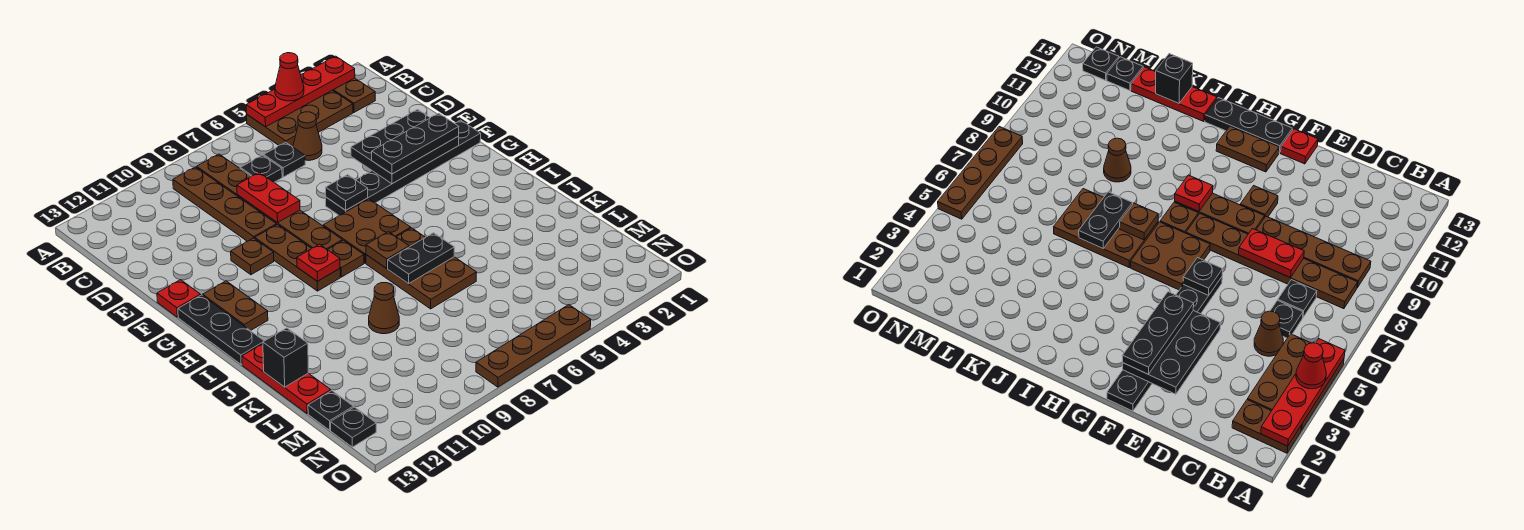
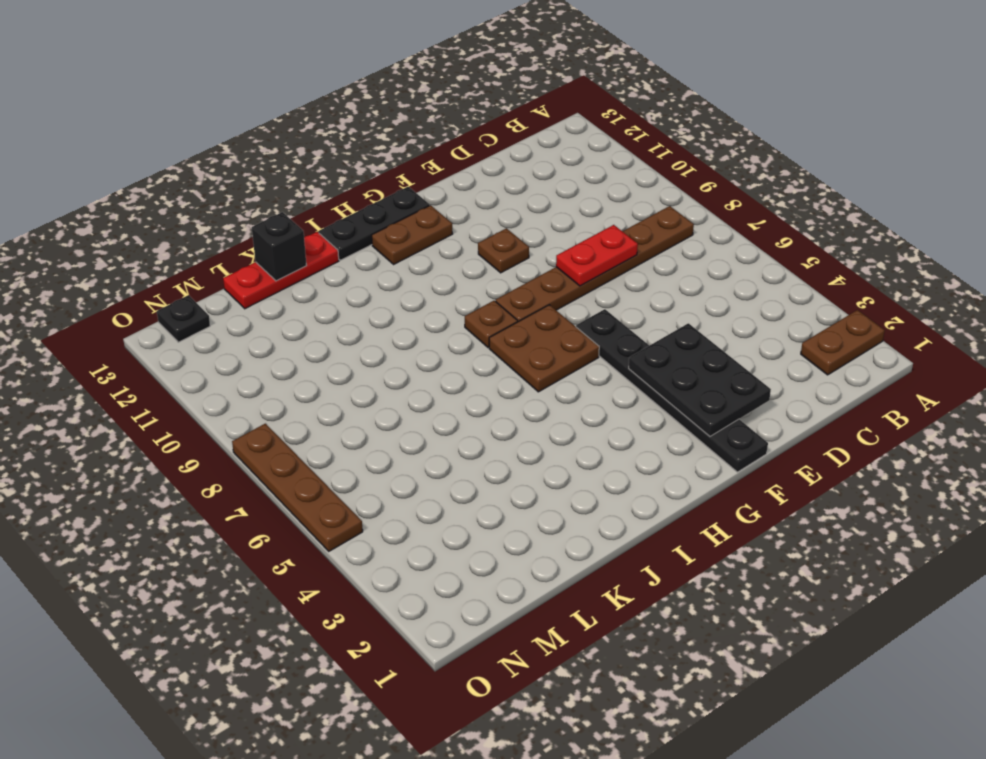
none -> brown 2x3 plate [247,90,353,147]
none -> brown 1x4 plate [173,167,276,241]
none -> brown 1x1 cone [293,112,322,160]
none -> black 1x1 plate [264,142,305,177]

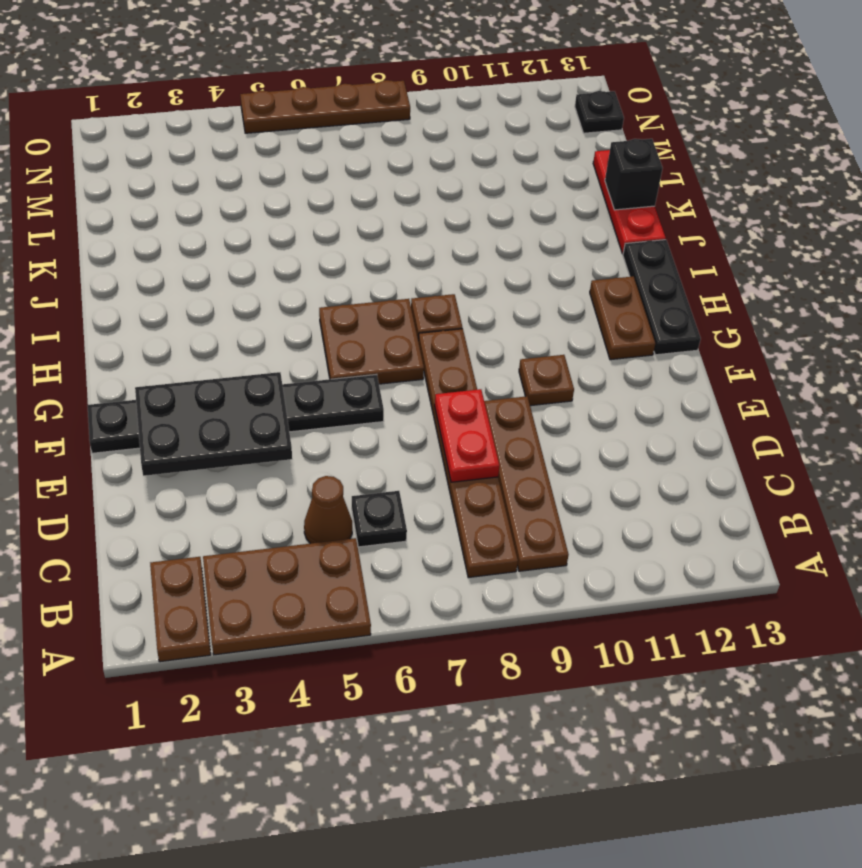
none -> black 1x1 plate [240,155,282,182]
none -> brown 1x3 plate [255,225,340,291]
none -> red 1x1 plate [157,280,201,317]
none -> brown 2x3 plate [366,228,477,309]

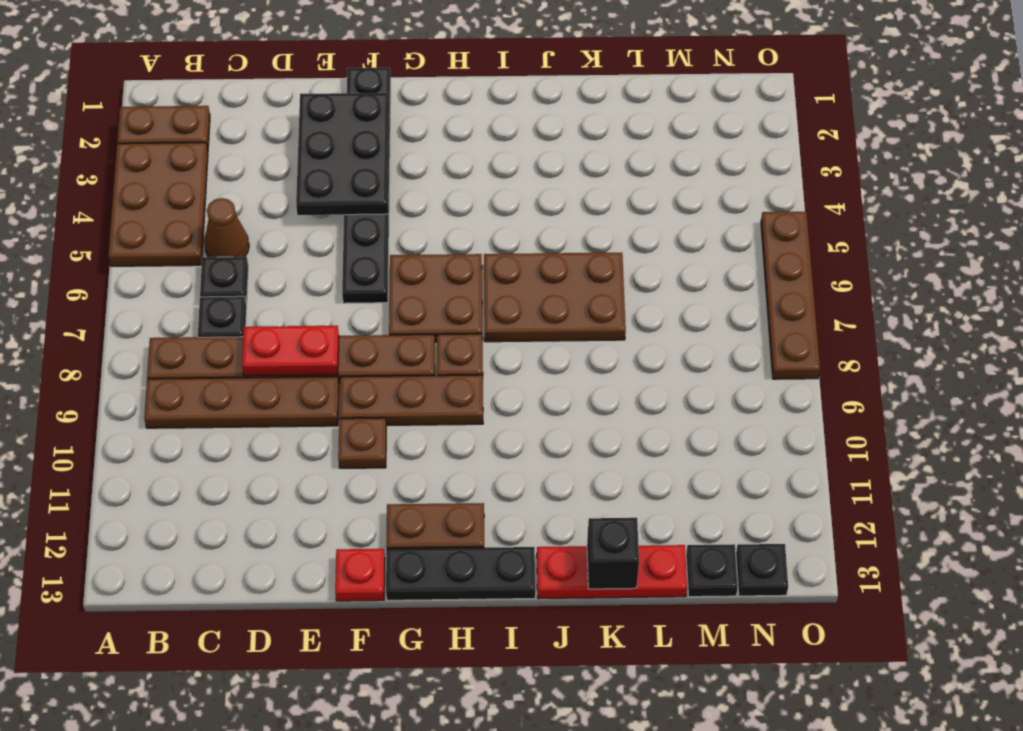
none -> brown 1x1 cone [369,283,399,334]
none -> red 1x4 plate [246,56,355,127]
none -> black 1x1 plate [326,175,368,210]
none -> red 1x1 plate [297,244,340,281]

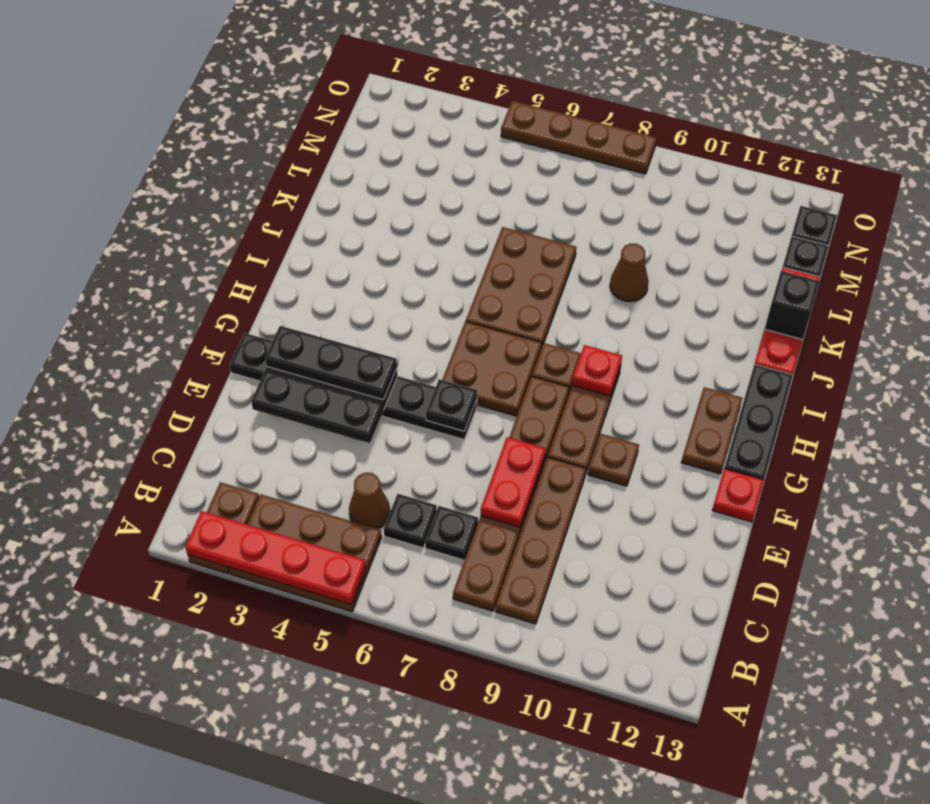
none -> brown 1x1 plate [366,232,409,268]
none -> black 1x2 plate [388,233,454,284]
none -> red 1x1 cone [275,53,304,101]

